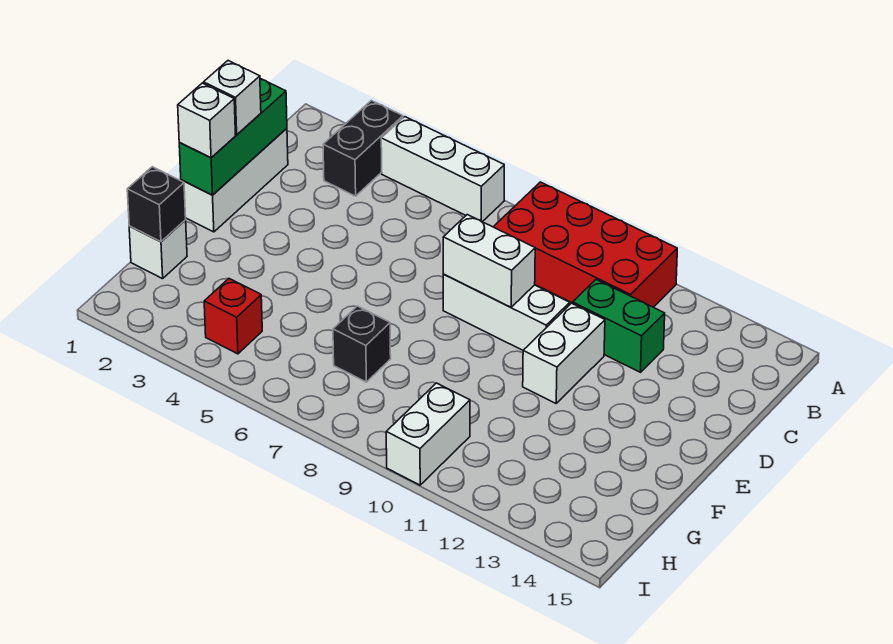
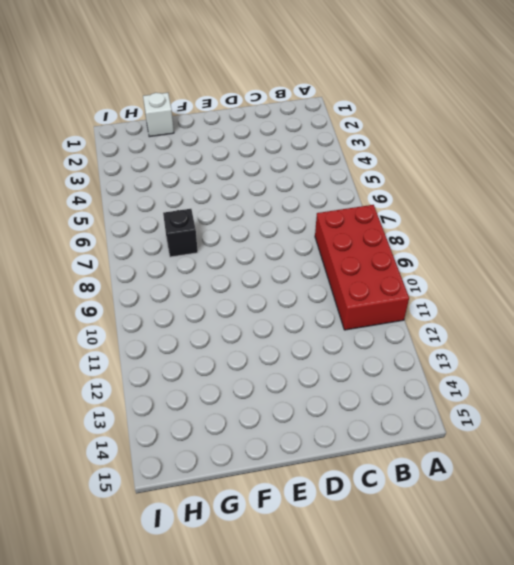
none -> black 1x2 brick [323,100,403,196]
none -> white 1x3 brick [381,117,504,222]
none -> white 1x3 brick [181,128,288,232]

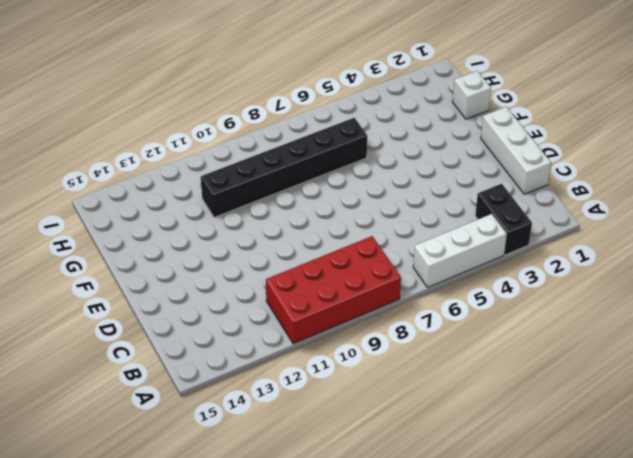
black 1x6 brick [201,118,367,217] -> black 1x1 brick [333,306,391,382]
none -> green 1x2 brick [573,280,665,372]
none -> white 1x3 brick [443,274,570,350]
none -> white 1x2 brick [523,303,605,403]

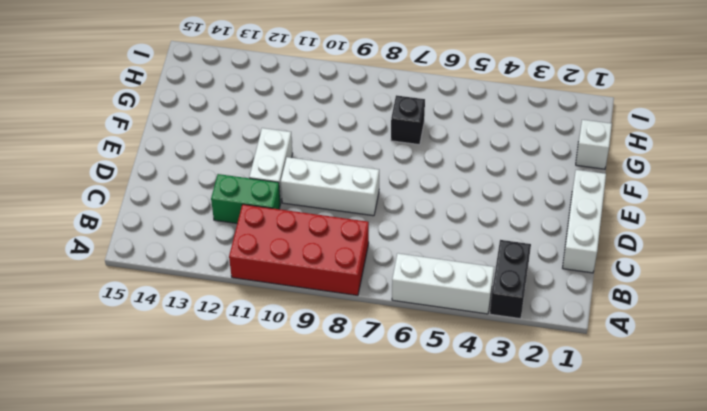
none -> red 1x1 brick [204,279,262,354]
none -> white 1x2 brick [386,383,470,485]
none -> green 1x3 brick [179,79,287,195]

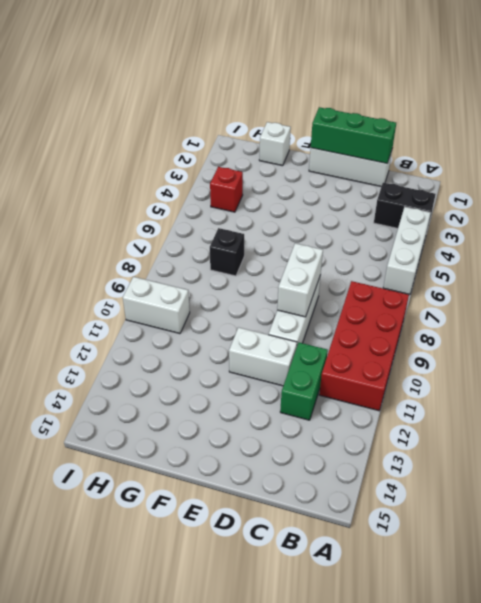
none -> black 1x1 brick [127,167,186,242]
none -> white 1x1 brick [204,61,261,135]
none -> white 1x1 brick [178,83,236,158]

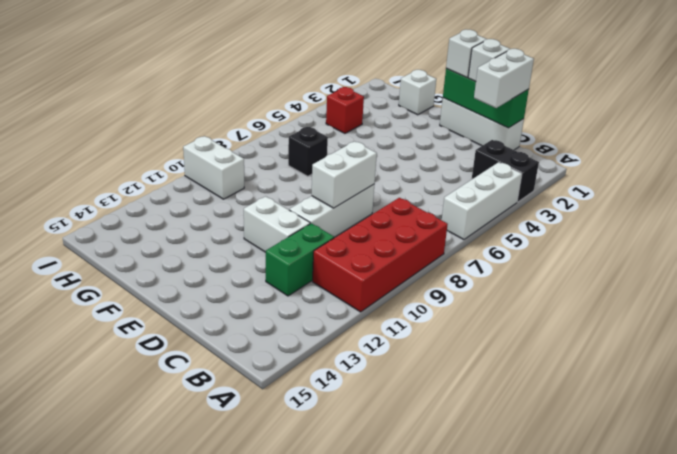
white 1x2 brick [474,49,534,108] -> none
none -> black 1x1 brick [127,167,186,242]

